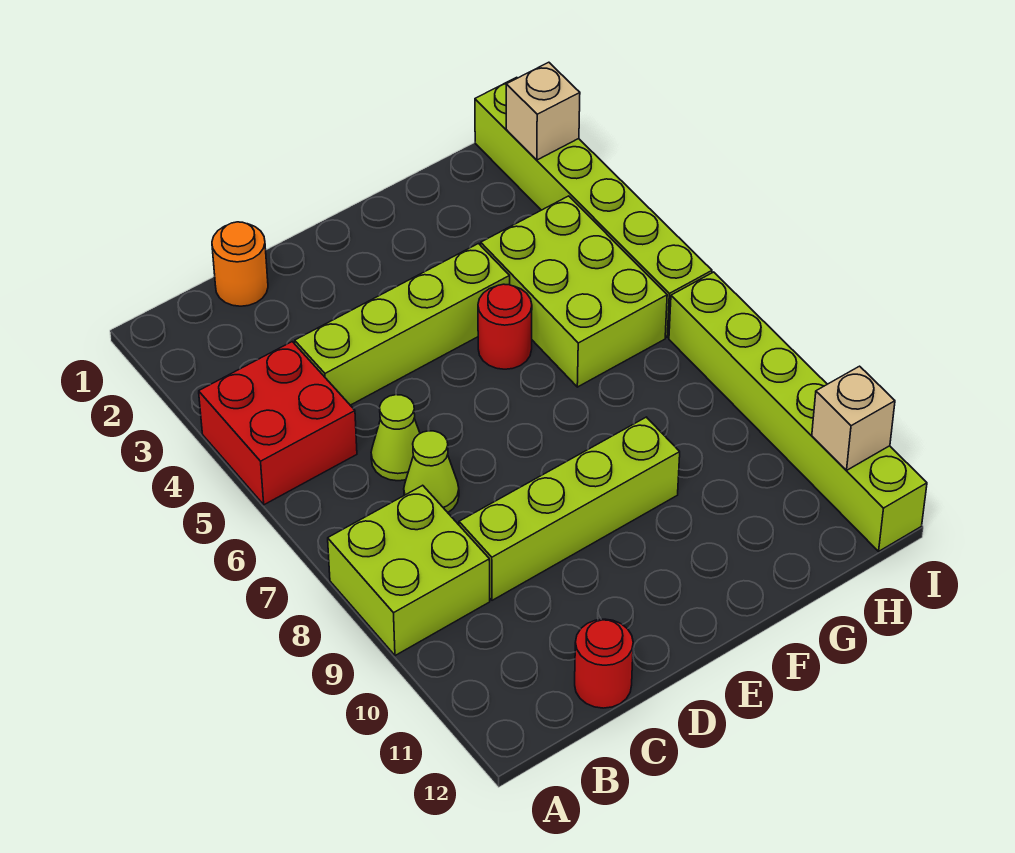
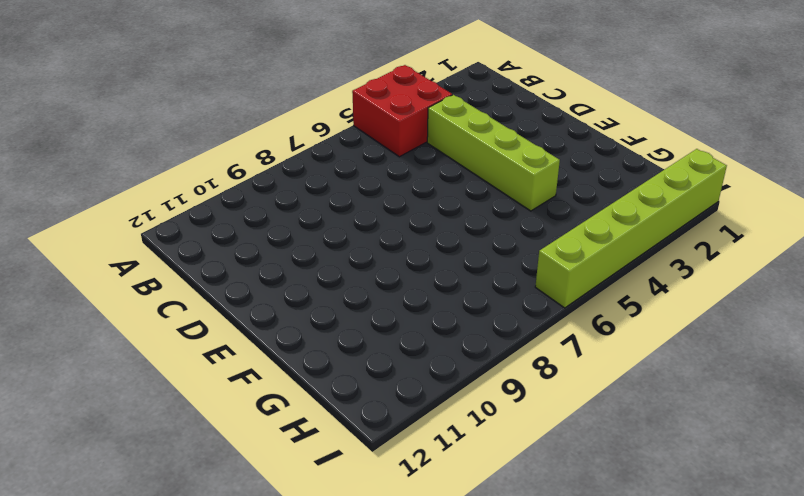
none -> lime 2x2 brick [328,485,490,656]
none -> orange 1x1 round brick [212,222,268,306]
none -> lime 1x1 cone [371,395,420,481]

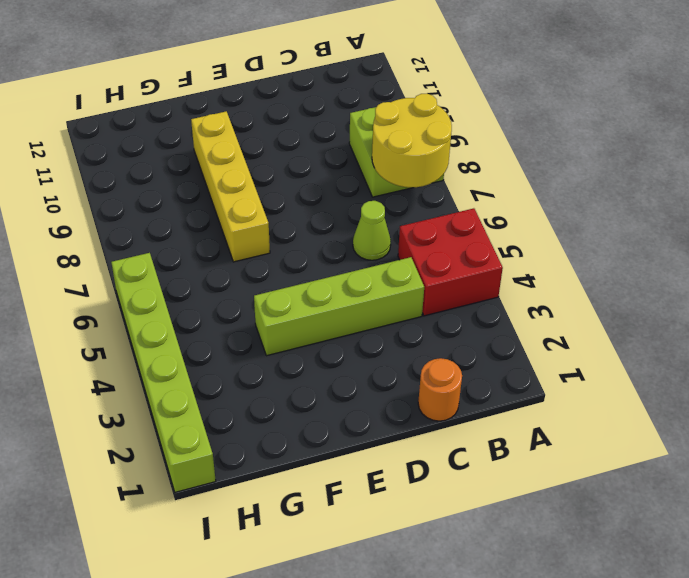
yellow 2x2 round brick [372,94,452,187] -> none
yellow 1x4 brick [191,111,270,262] -> lime 1x4 brick [459,417,680,600]
none -> lime 1x1 cone [404,431,459,512]
none -> red 1x1 round brick [575,619,633,708]
none -> red 1x1 round brick [478,284,532,369]

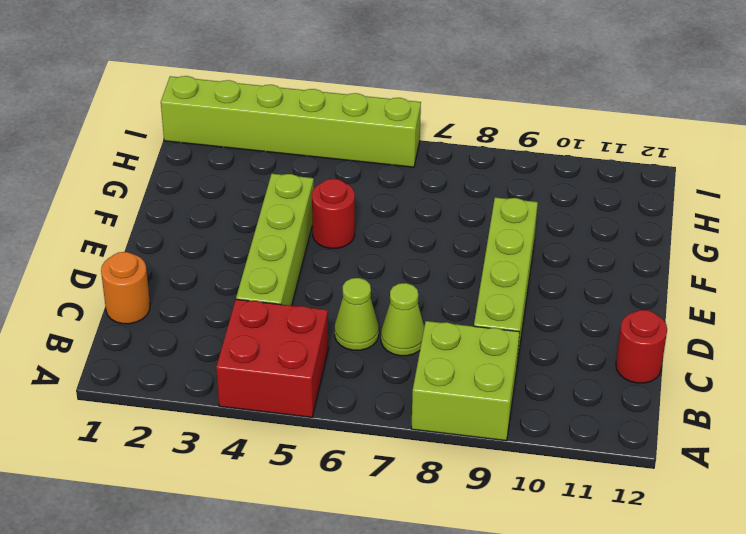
none -> lime 2x3 brick [481,196,667,387]
none -> lime 1x6 brick [669,272,927,551]
none -> tan 1x1 brick [506,62,580,160]

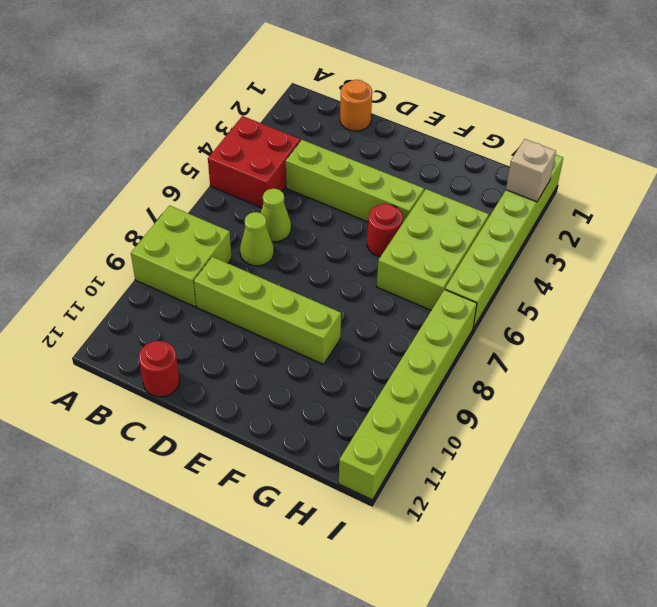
none -> tan 1x1 brick [812,366,895,470]

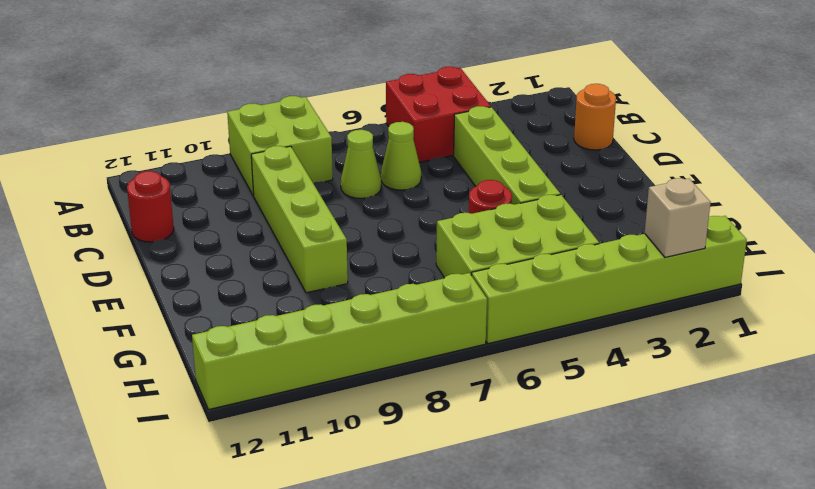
none -> tan 1x1 brick [812,366,895,470]

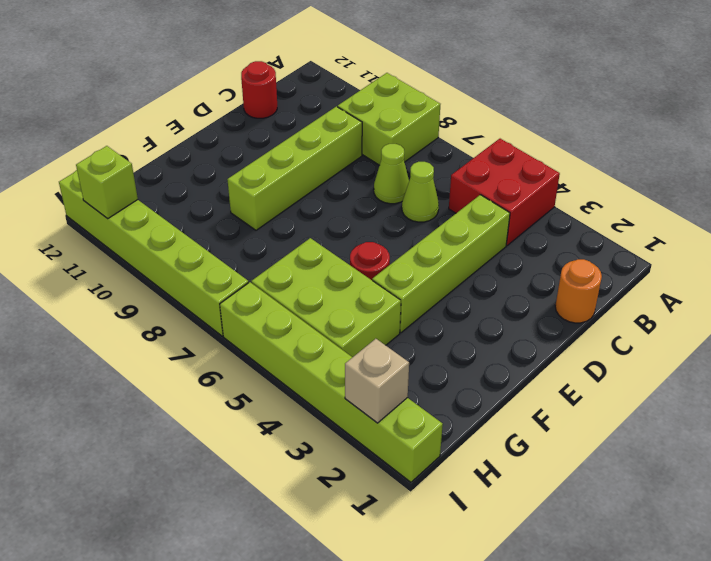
lime 1x1 brick [76,146,138,219] -> tan 1x1 brick [812,366,895,470]

